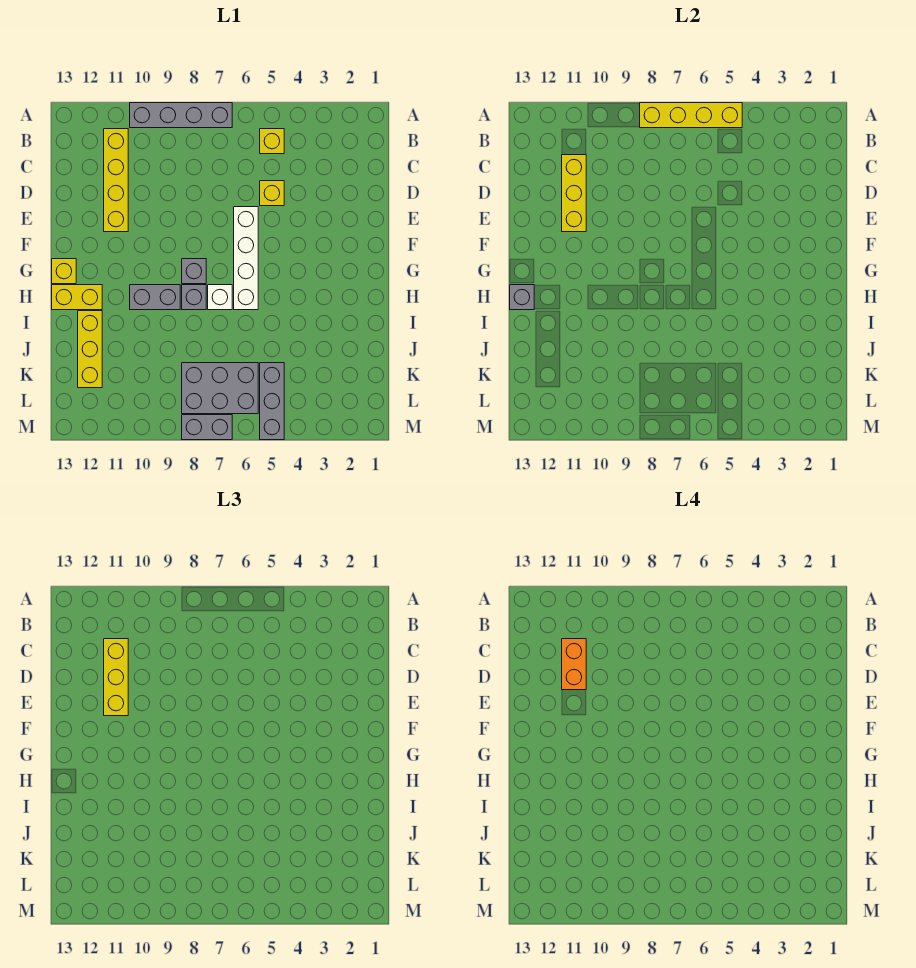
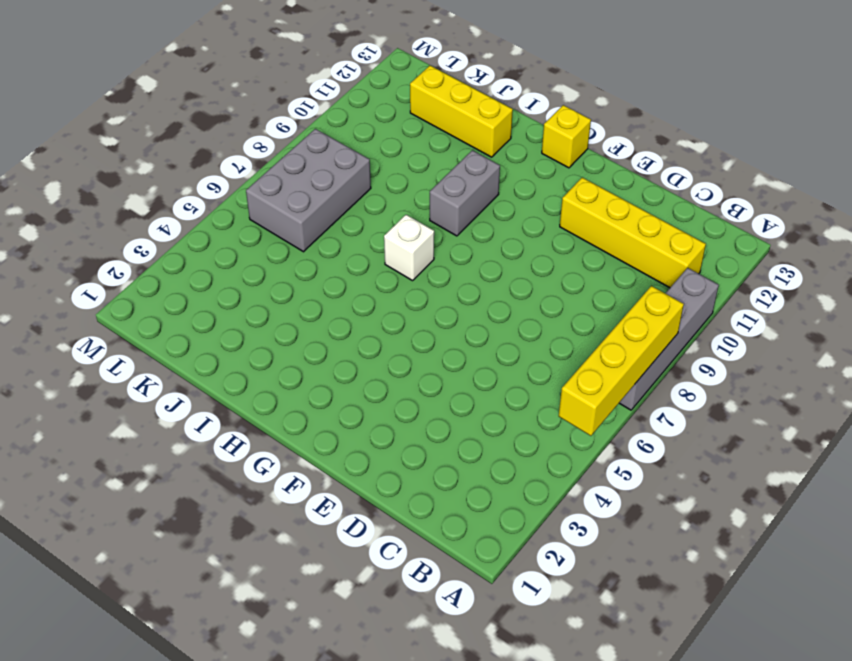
none -> yellow 1x1 brick [260,129,284,154]
none -> yellow 1x1 brick [260,181,284,206]
none -> white 1x4 brick [234,207,258,310]

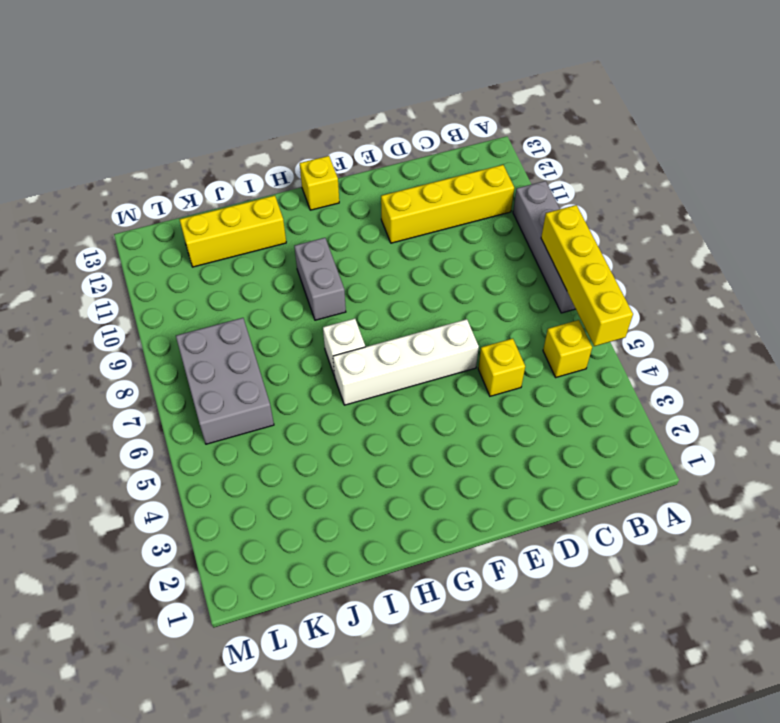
none -> grey 1x1 brick [182,259,206,284]
none -> grey 1x1 brick [182,285,206,310]
none -> yellow 1x2 brick [52,285,102,310]

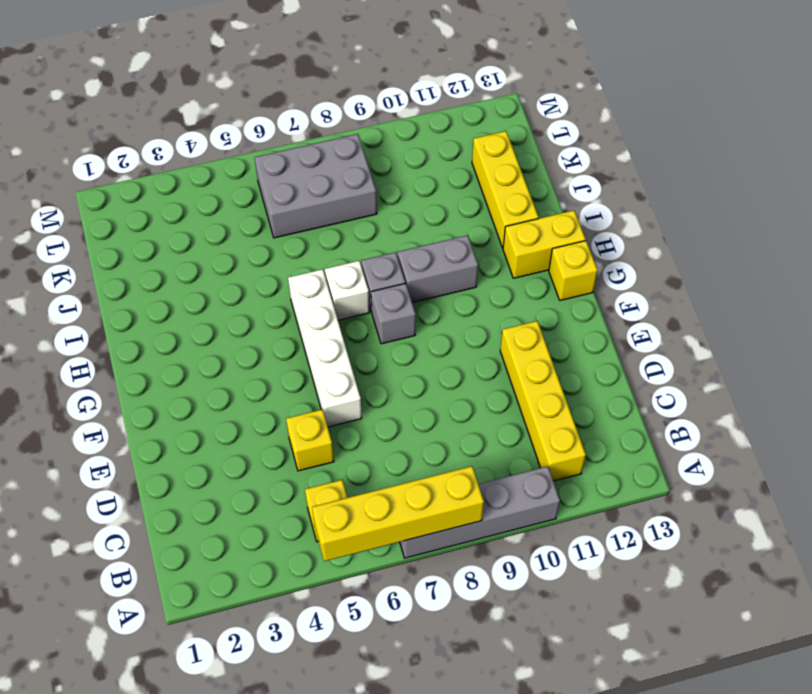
none -> grey 1x3 brick [260,363,284,440]
none -> grey 1x2 brick [182,415,232,440]
none -> yellow 1x3 brick [562,155,586,232]

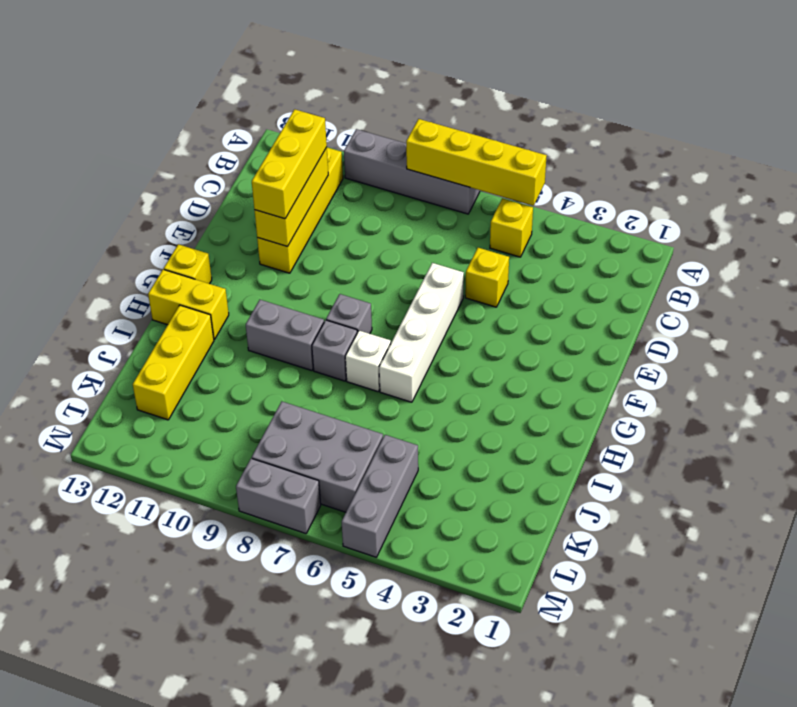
none -> grey 1x1 brick [510,285,534,310]
none -> orange 1x2 brick [562,639,586,690]

